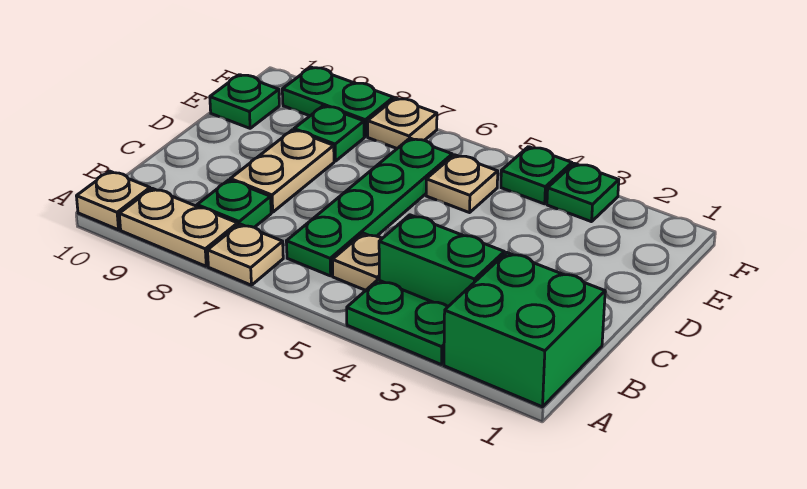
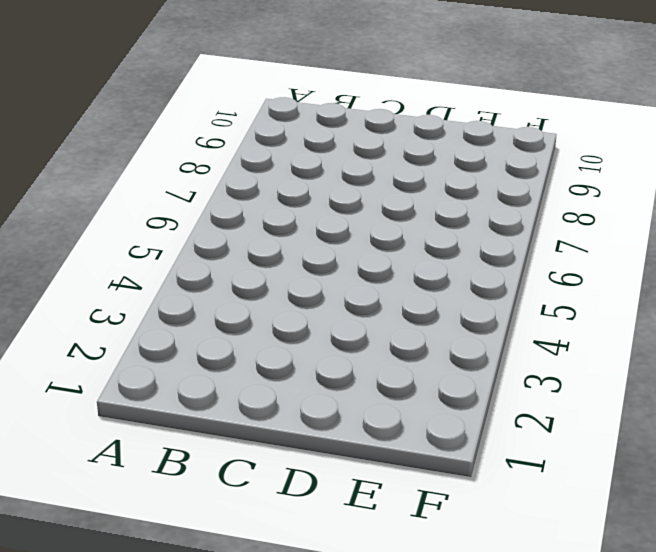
none -> green 2x2 brick [444,253,605,407]
none -> green 1x2 plate [347,280,448,365]
none -> tan 1x1 plate [208,224,283,285]

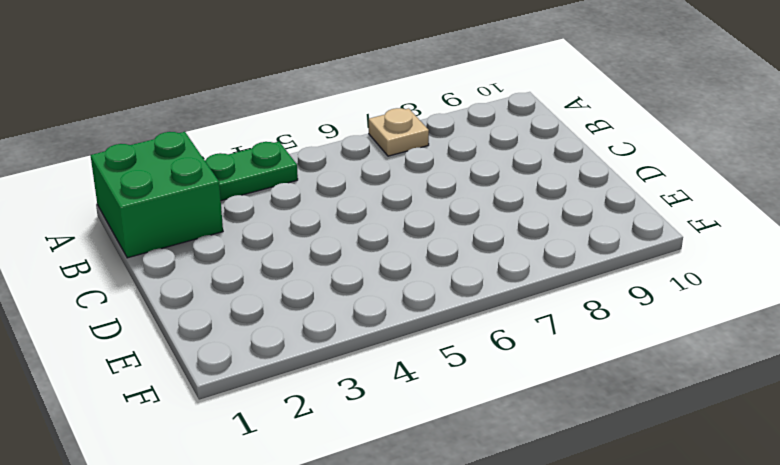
none -> tan 1x2 plate [119,188,238,266]
none -> tan 1x1 plate [77,171,150,230]
none -> green 1x2 brick [379,215,504,306]

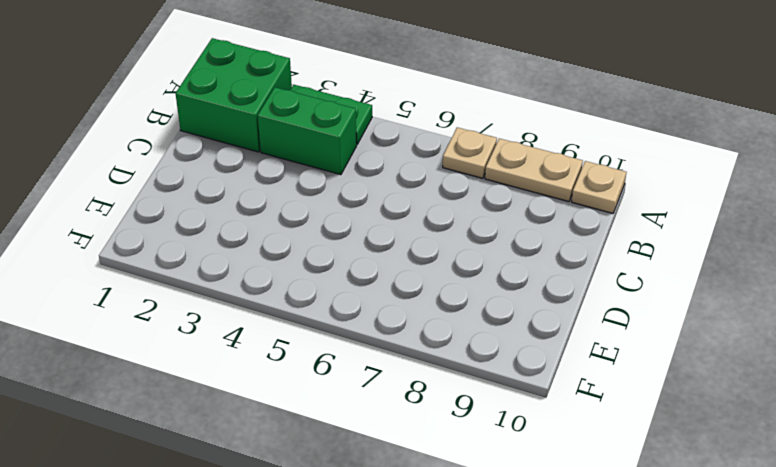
none -> tan 1x1 plate [332,233,382,290]
none -> green 1x4 plate [286,138,452,276]
none -> green 1x1 plate [197,180,271,227]

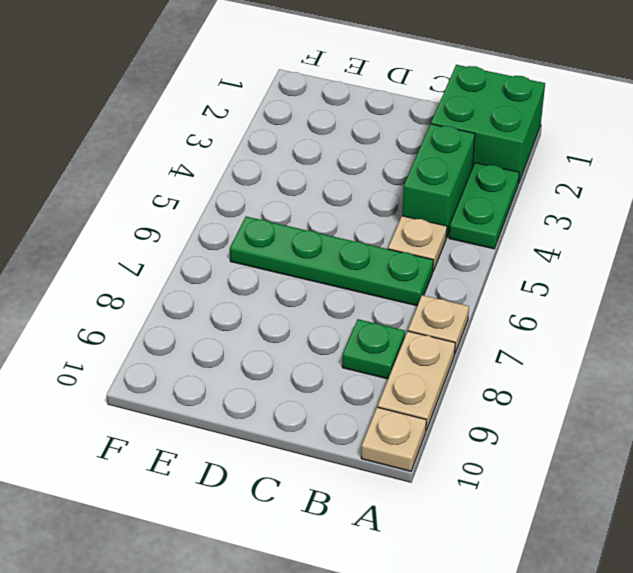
none -> tan 1x2 plate [230,130,334,212]
none -> tan 1x1 plate [426,155,498,213]
none -> green 1x1 plate [294,106,364,161]

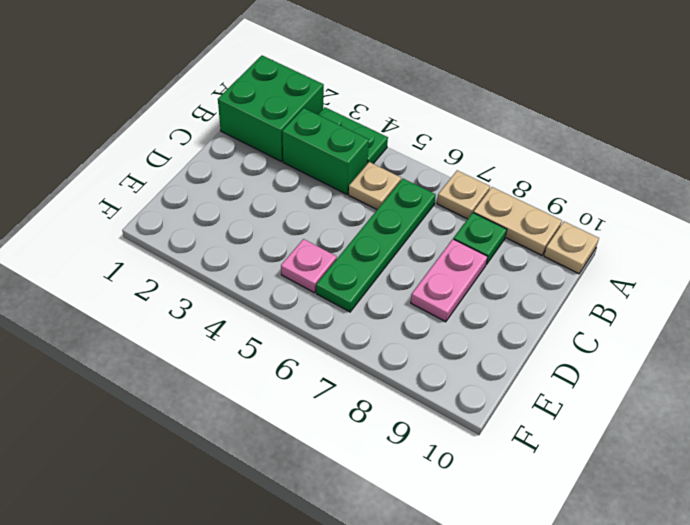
pink 1x2 plate [411,239,487,322] -> tan 1x2 plate [230,130,334,212]
pink 1x1 plate [281,239,337,293] -> tan 1x1 plate [426,155,498,213]
none -> green 1x1 plate [294,106,364,161]
none -> green 1x1 plate [210,75,279,128]
none -> green 1x1 plate [547,163,619,222]

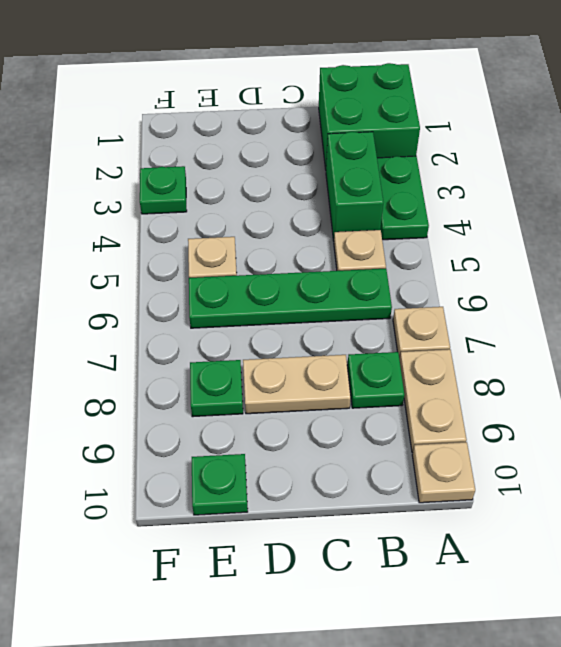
none -> green 1x1 plate [501,147,572,204]
none -> tan 1x1 plate [368,98,437,148]
none -> green 1x2 plate [282,67,393,137]

